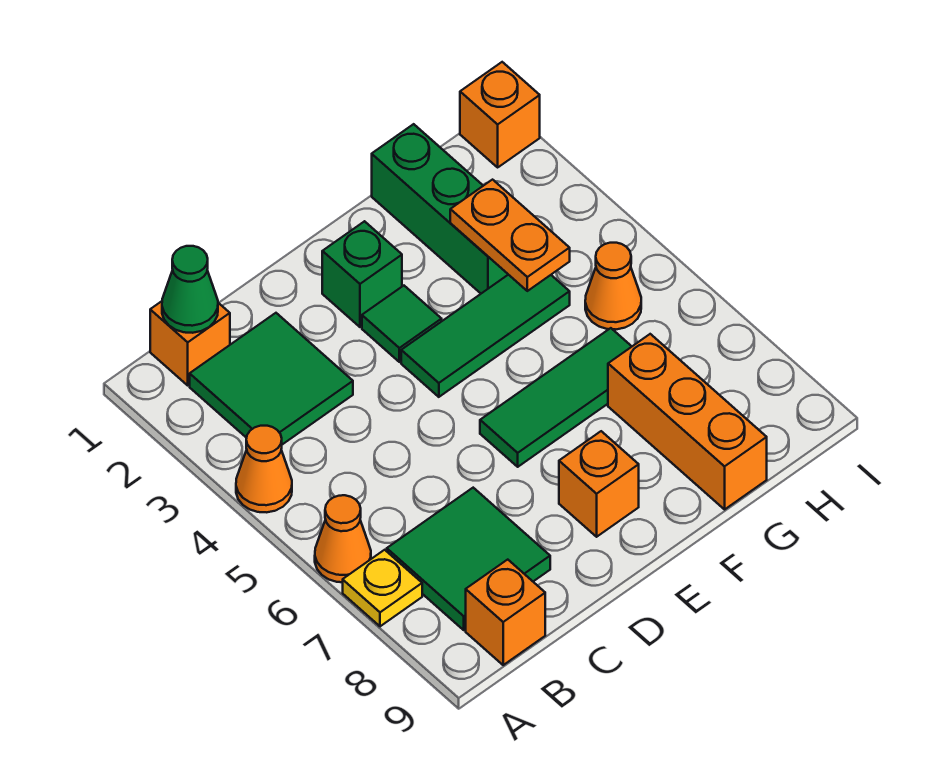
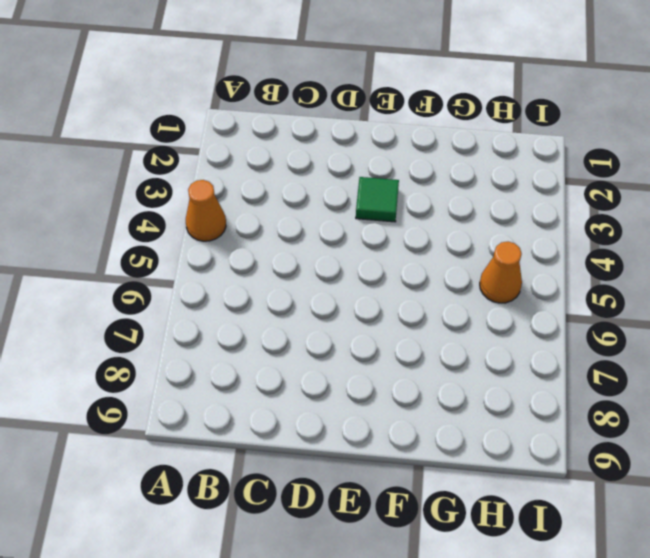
none -> orange 1x1 cone [315,495,371,582]
none -> yellow 1x1 plate [343,550,422,626]
none -> orange 1x1 brick [150,301,230,385]

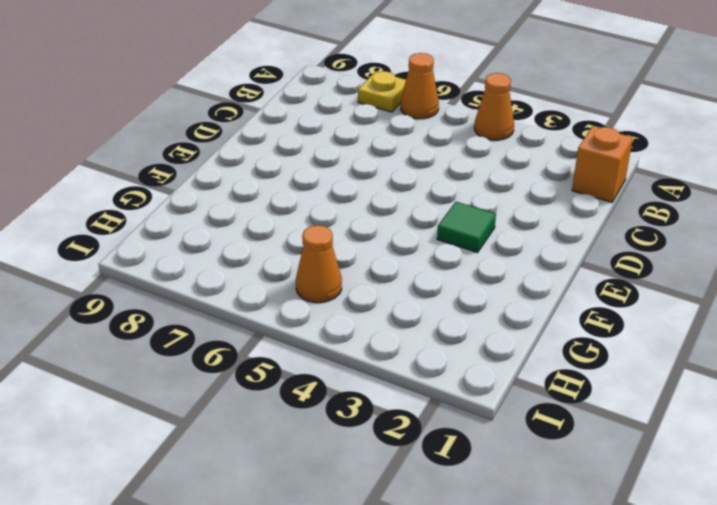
none -> green 2x2 tile [190,313,353,445]
none -> green 2x2 tile [387,488,550,630]
none -> orange 1x1 brick [466,560,545,665]

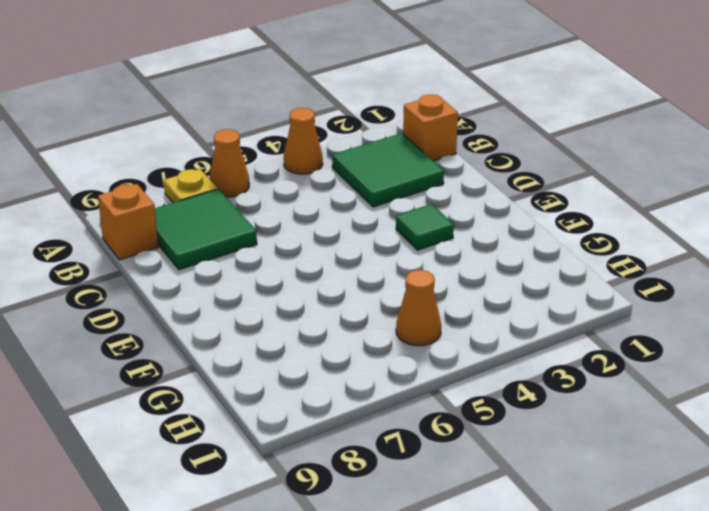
none -> green 1x1 brick [322,221,402,327]
none -> green 1x3 tile [401,275,570,397]
none -> green 1x3 tile [480,328,632,467]

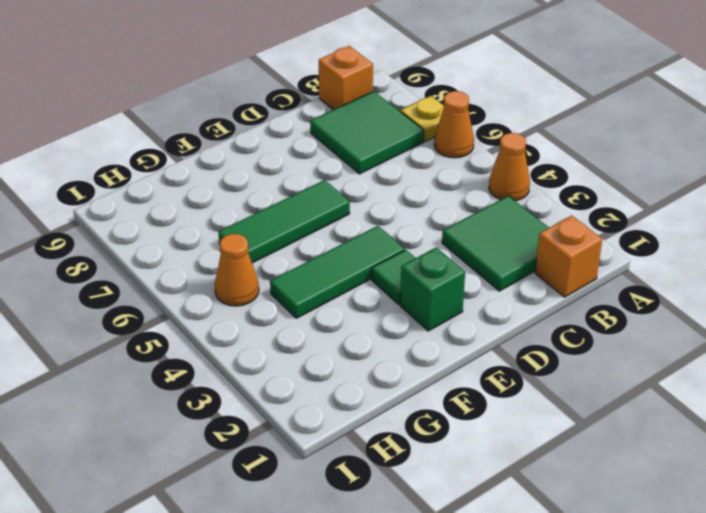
none -> orange 1x1 brick [559,431,639,537]
none -> green 1x3 brick [372,124,508,293]
none -> orange 1x3 brick [608,334,767,509]

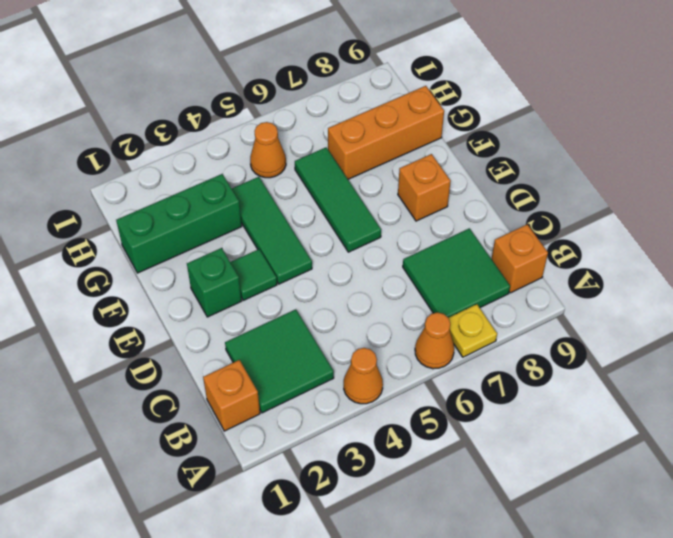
none -> orange 1x1 brick [460,62,540,167]
none -> green 1x1 cone [162,246,218,333]
none -> orange 1x2 plate [450,180,570,291]

